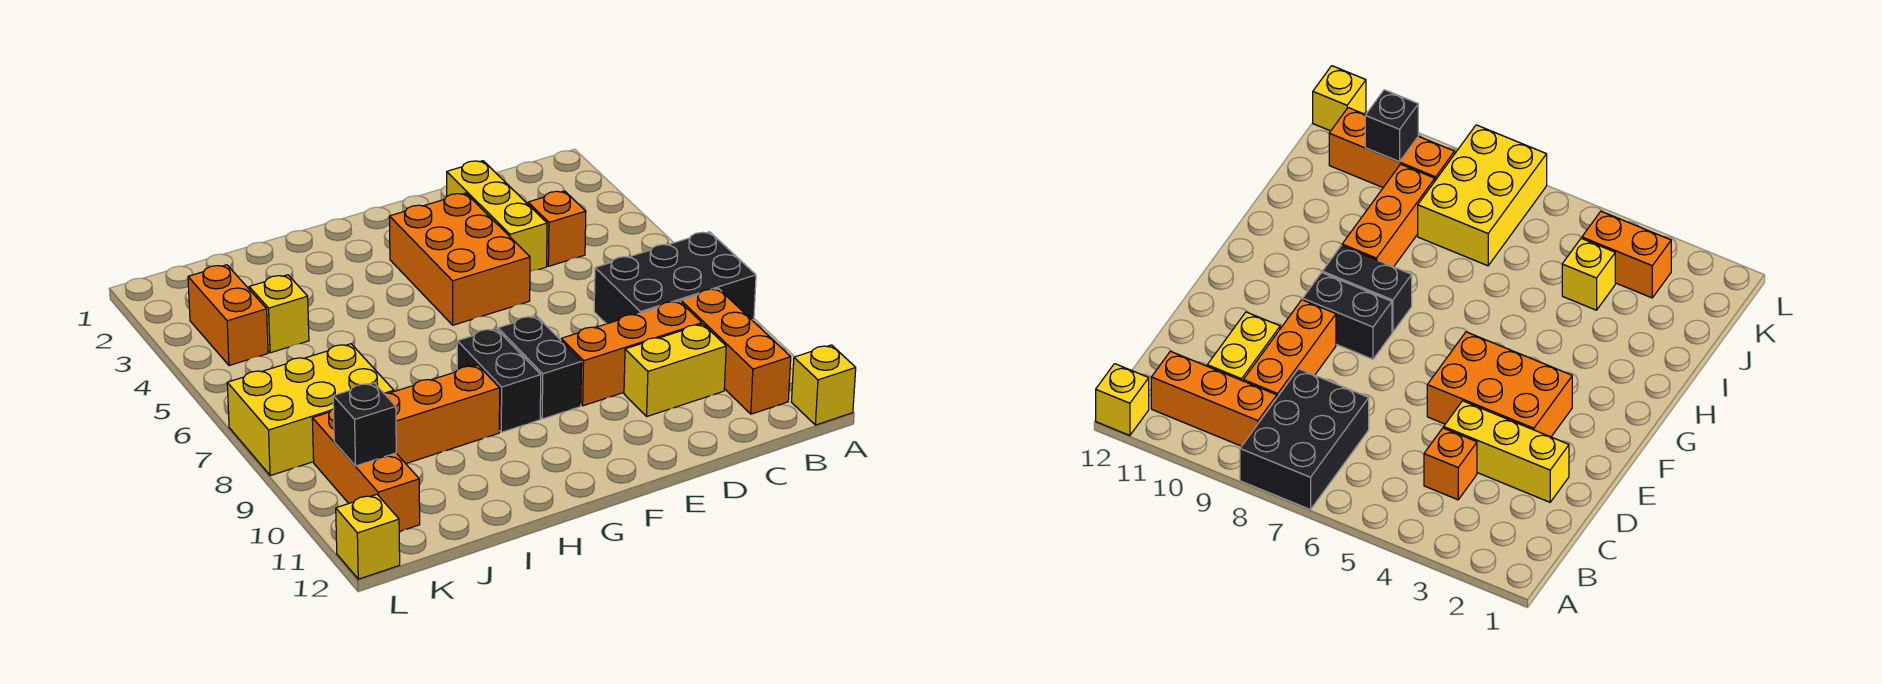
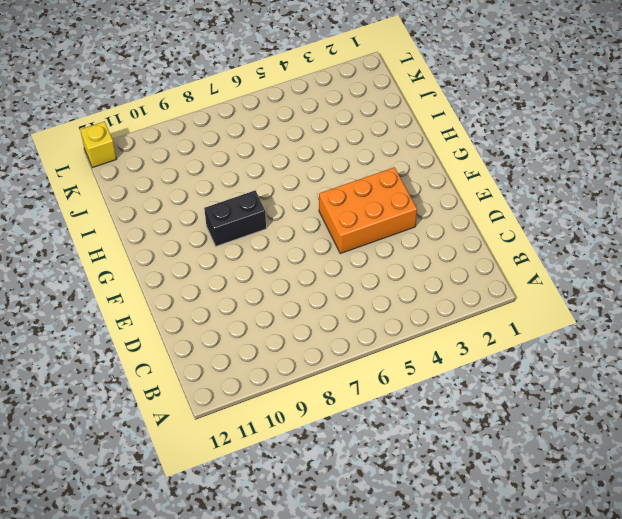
none -> black 2x3 brick [594,232,756,324]
none -> yellow 1x1 brick [792,345,856,425]
none -> orange 1x3 brick [681,288,791,414]

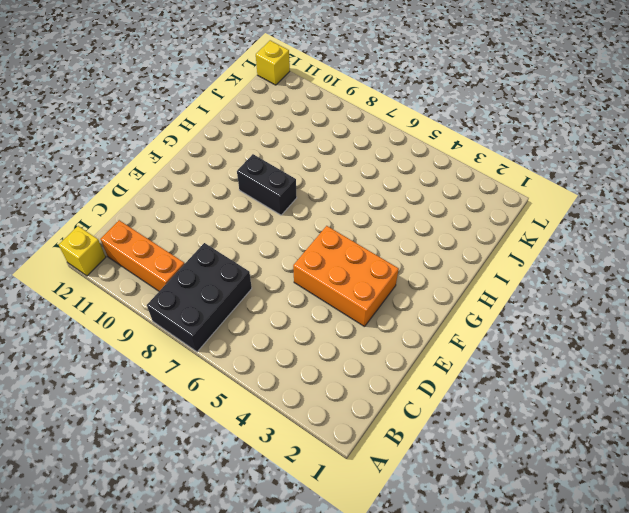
none -> orange 1x1 brick [528,191,586,266]
none -> orange 1x3 brick [561,301,702,406]
none -> yellow 1x2 brick [624,324,726,416]

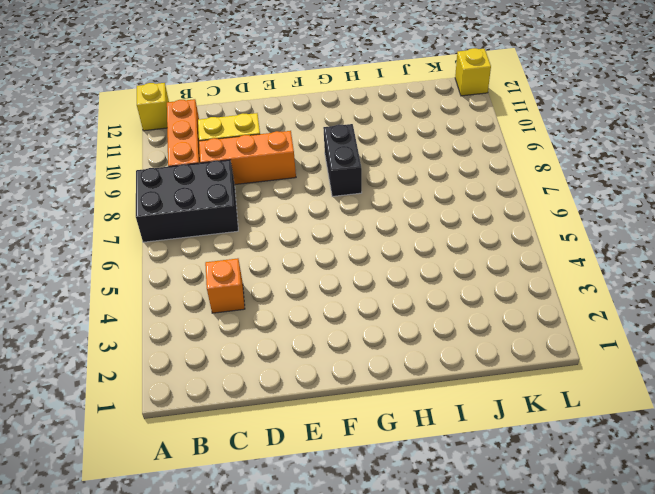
none -> yellow 1x3 brick [447,161,547,272]
none -> orange 2x3 brick [389,193,530,325]
none -> black 1x2 brick [498,316,582,419]

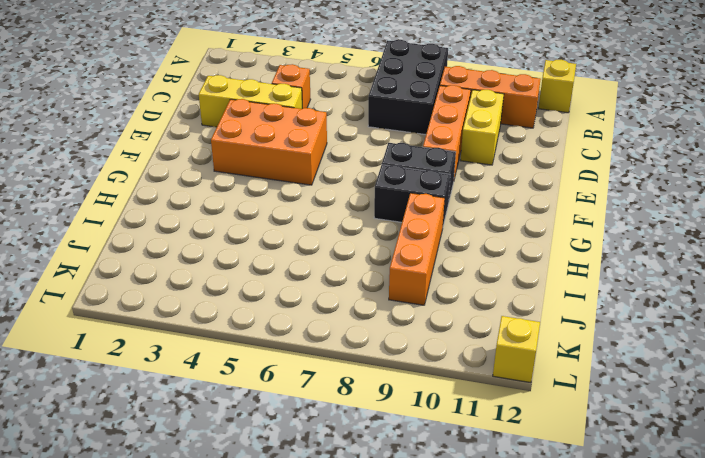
none -> yellow 1x1 brick [249,275,309,353]
none -> yellow 2x3 brick [227,344,394,476]
none -> orange 1x2 brick [188,265,268,366]

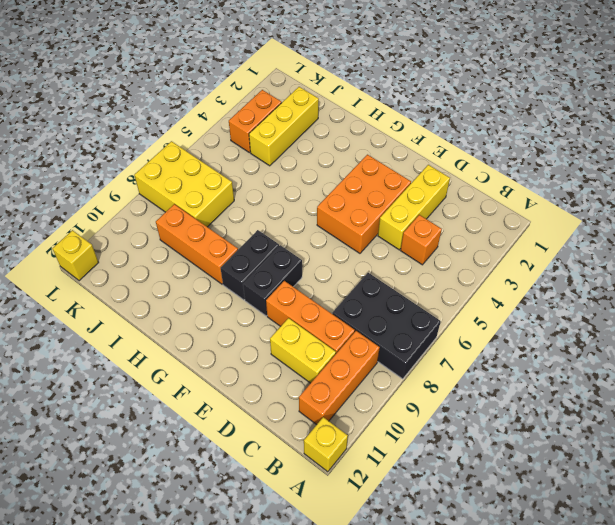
yellow 1x3 brick [249,87,319,166] -> yellow 1x1 brick [249,275,309,353]
none -> orange 1x3 brick [312,409,420,532]
none -> black 1x1 brick [333,383,396,466]

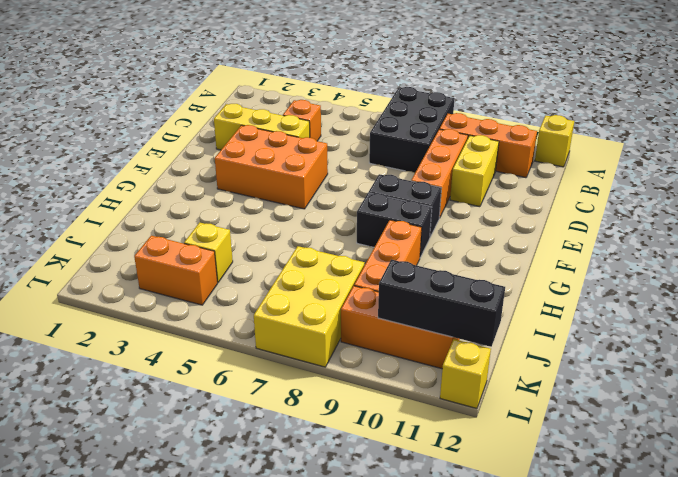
black 1x3 brick [378,260,505,347] -> black 1x1 brick [333,383,396,466]

